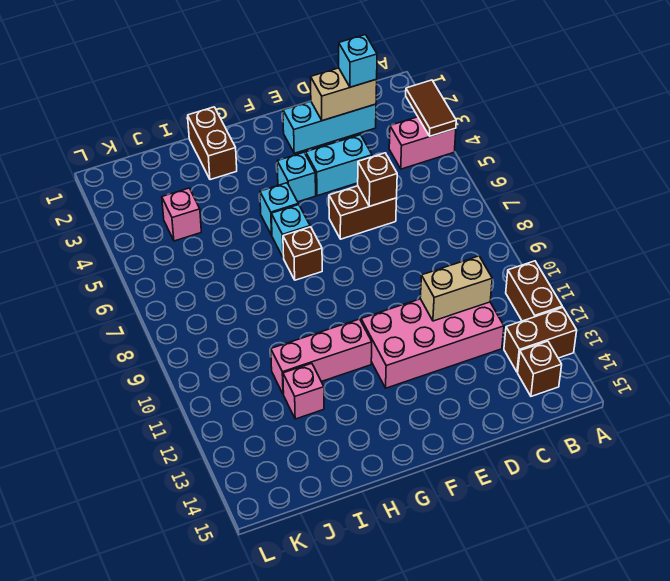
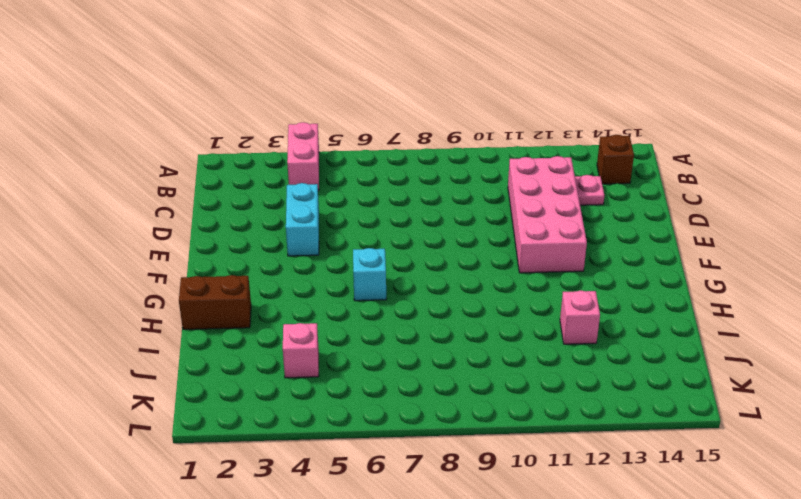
pink 1x1 plate [575,175,604,205] -> none
none -> brown 1x2 brick [506,261,562,321]
none -> brown 1x2 brick [504,307,577,372]
none -> cyan 1x3 brick [283,101,376,153]

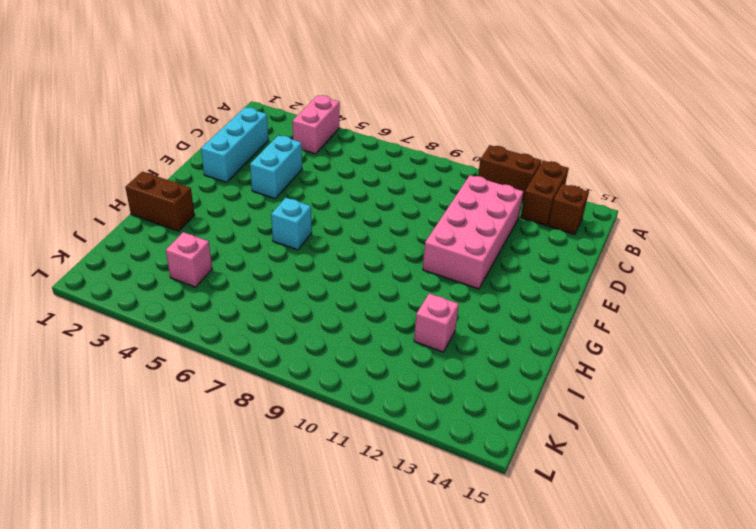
none -> brown 1x2 brick [329,186,397,239]
none -> cyan 1x1 brick [277,152,316,202]
none -> cyan 1x1 brick [260,183,298,235]

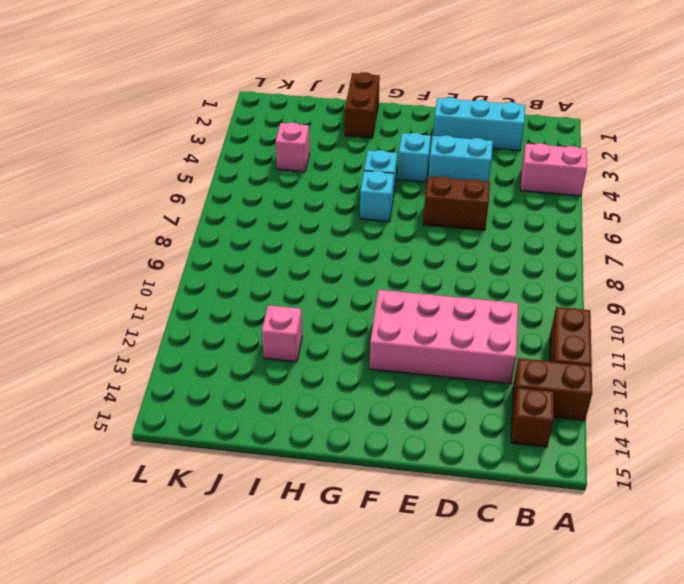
none -> brown 1x1 brick [283,227,322,280]
none -> pink 1x3 brick [271,319,372,394]
none -> brown 1x2 tile [406,80,456,136]

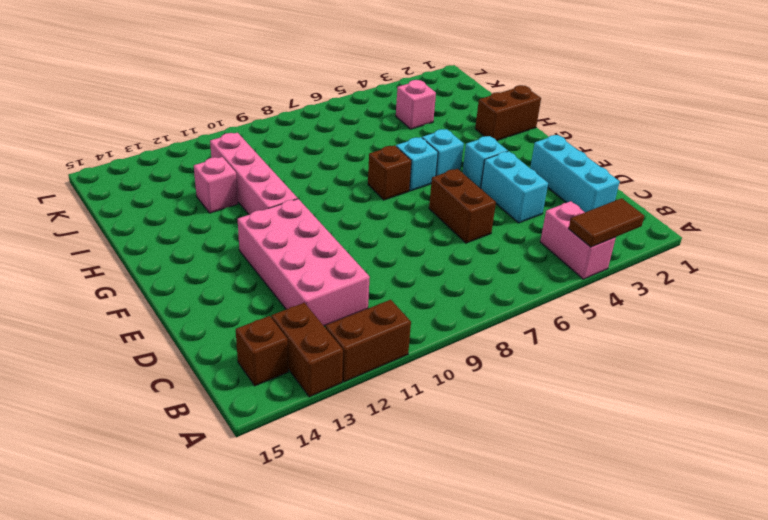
pink 1x4 brick [210,133,298,215] -> pink 1x3 brick [271,319,372,394]
none -> tan 1x2 brick [311,68,377,121]
none -> tan 1x2 brick [420,256,492,321]
none -> brown 1x1 brick [358,153,397,206]

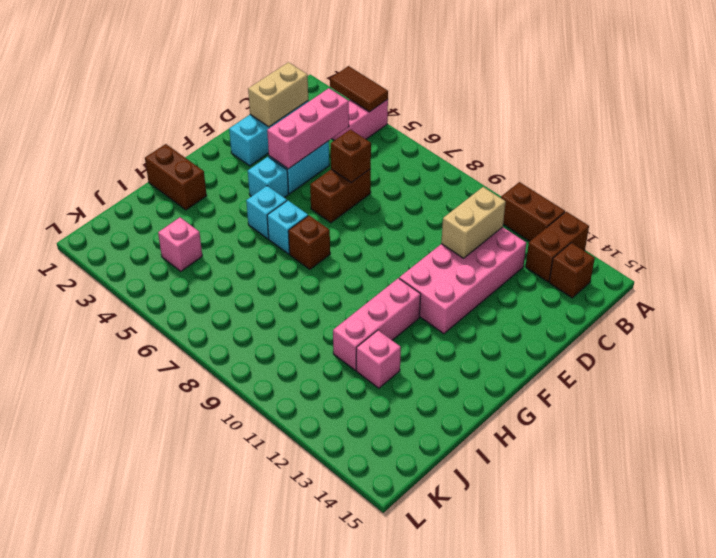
pink 1x3 brick [267,88,349,169] -> none
none -> cyan 1x1 brick [339,35,377,87]

